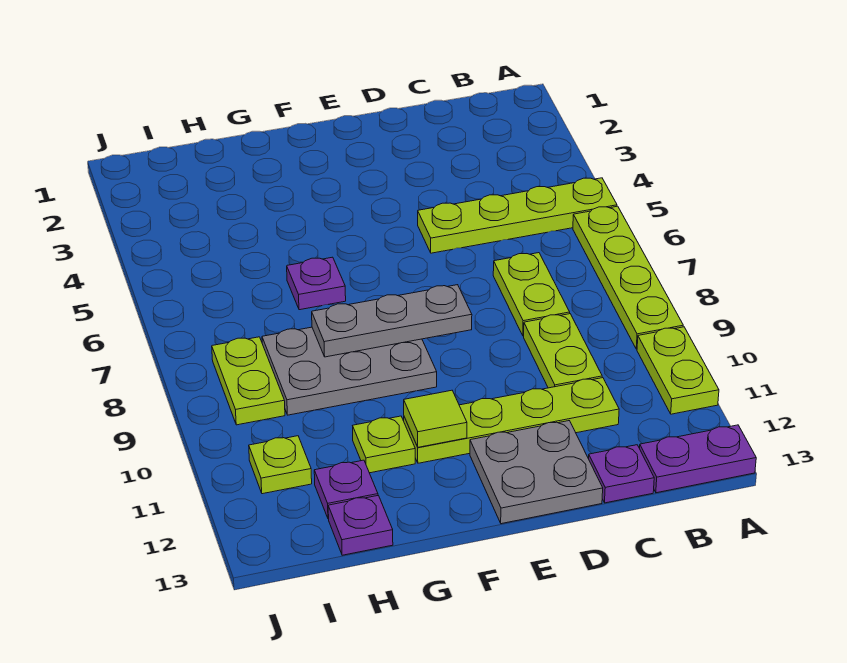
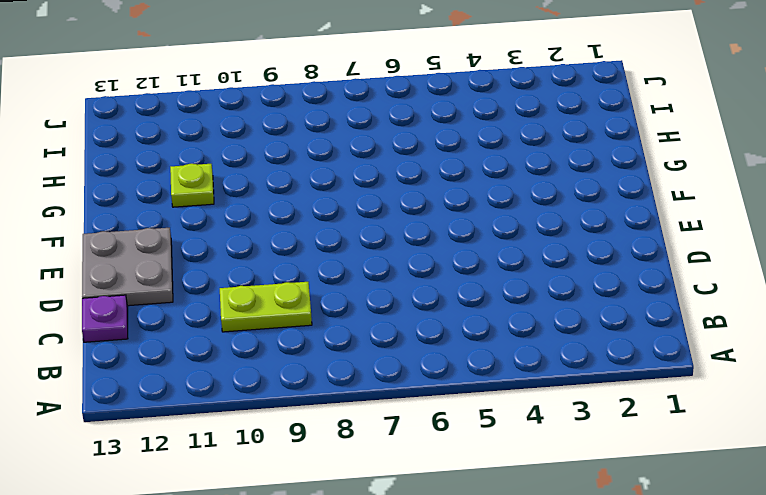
none -> lime 1x4 plate [418,178,617,253]
none -> lime 1x4 plate [573,206,683,349]
none -> lime 1x2 plate [637,327,719,414]

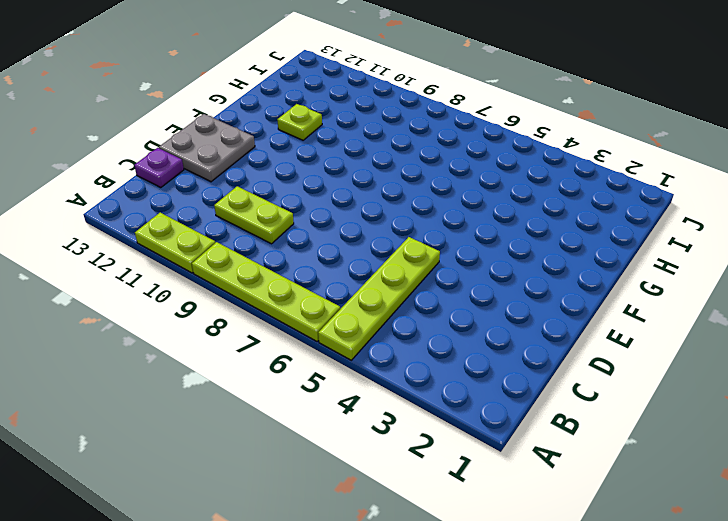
none -> purple 1x2 plate [640,425,756,493]
none -> lime 1x2 plate [493,253,570,336]
none -> lime 1x4 plate [404,378,619,463]

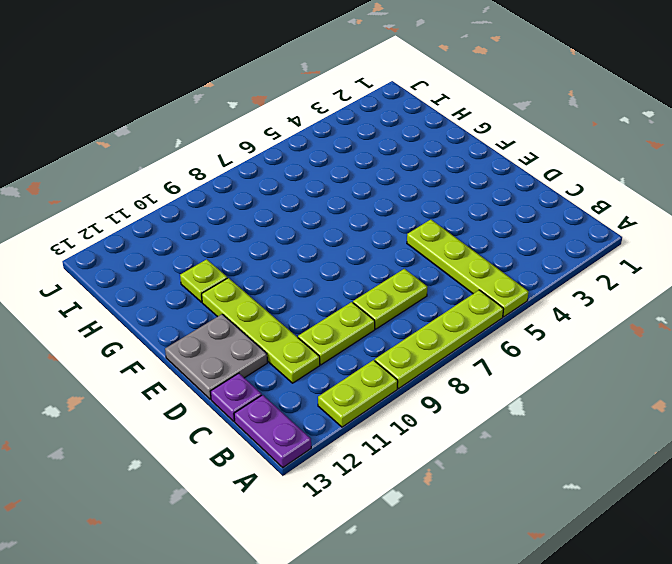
none -> grey 2x3 plate [262,327,437,415]
none -> purple 1x1 plate [287,257,346,310]
none -> purple 1x1 plate [314,460,378,519]

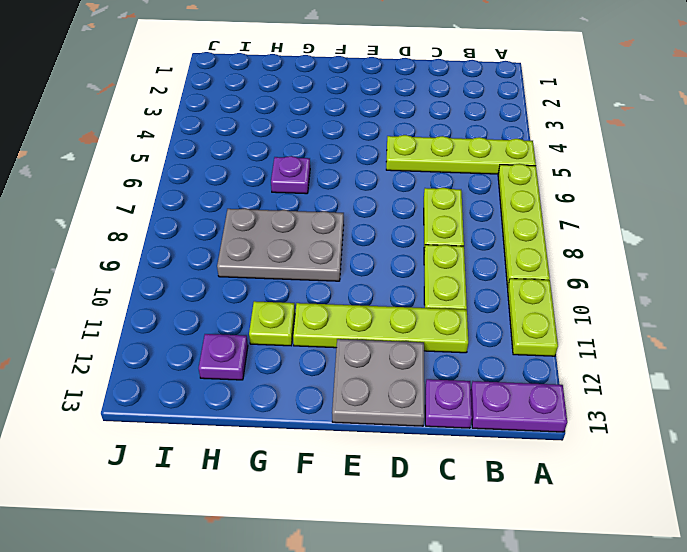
none -> purple 1x1 plate [328,496,393,555]
none -> lime 1x2 plate [212,337,285,425]
none -> lime 1x1 plate [249,436,312,494]

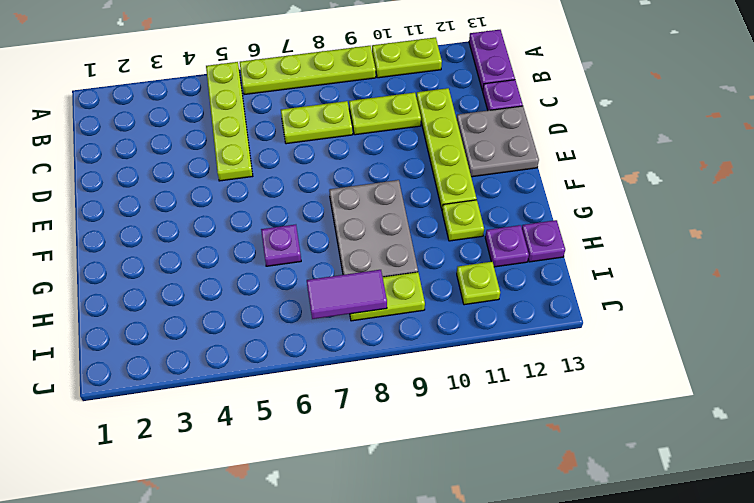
purple 1x2 tile [307,270,387,319] -> none
none -> grey 1x3 plate [312,285,472,357]
none -> lime 1x1 tile [404,390,467,447]

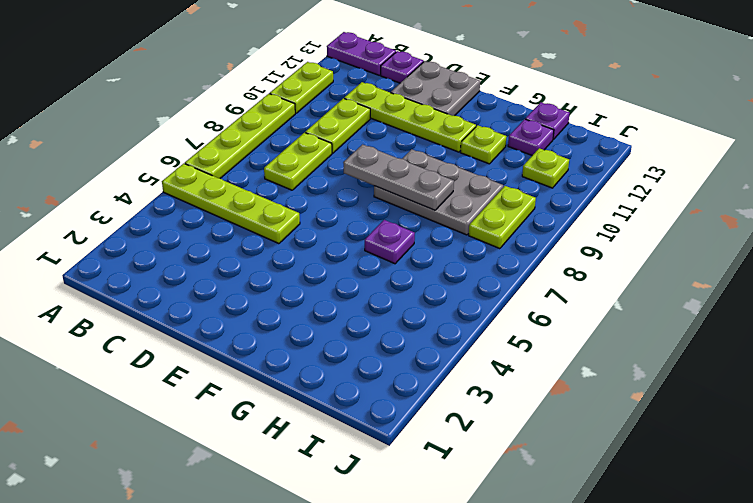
none -> lime 1x1 tile [404,390,467,447]

